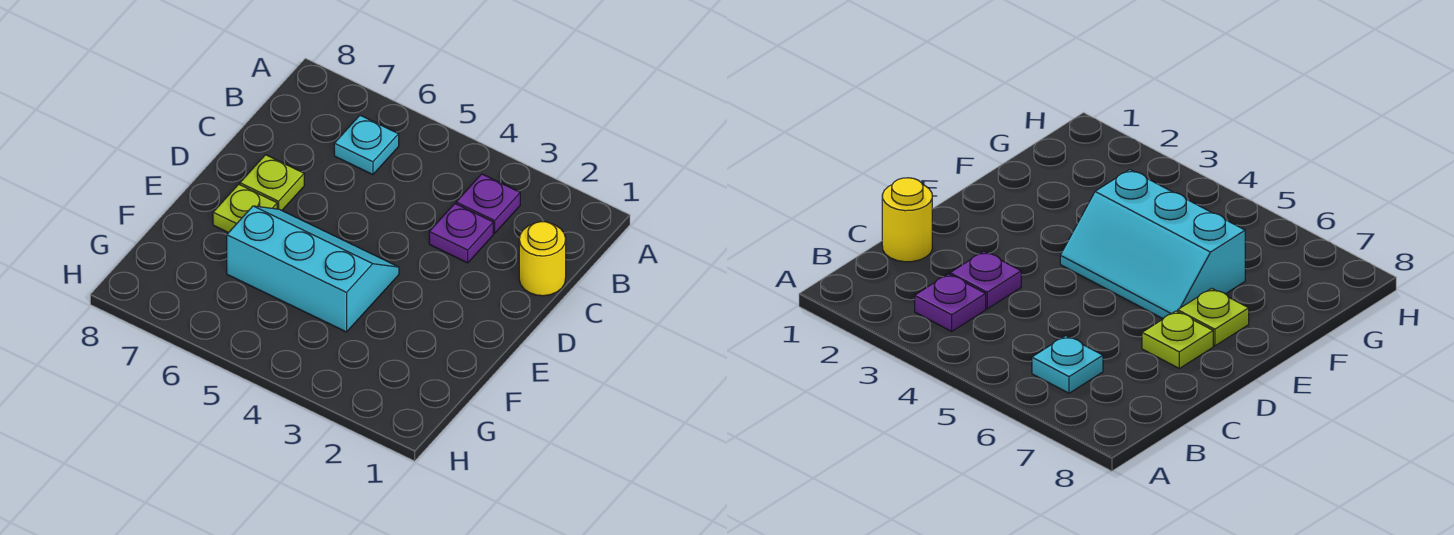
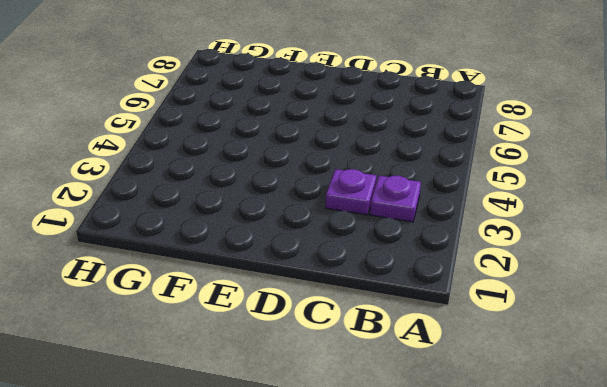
none -> cyan 1x1 plate [334,115,399,175]
none -> yellow 1x1 round brick [519,222,566,296]

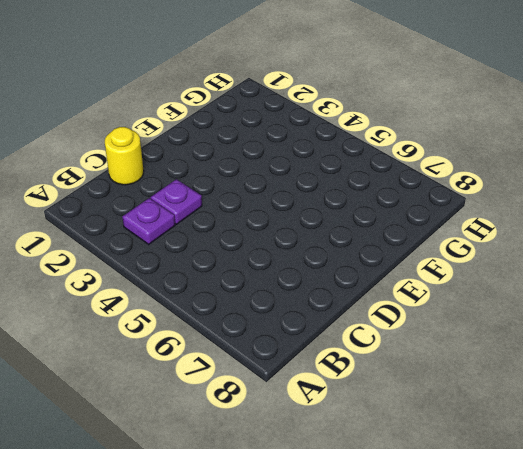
none -> cyan 1x1 plate [334,115,399,175]
none -> lime 1x1 plate [240,155,304,210]

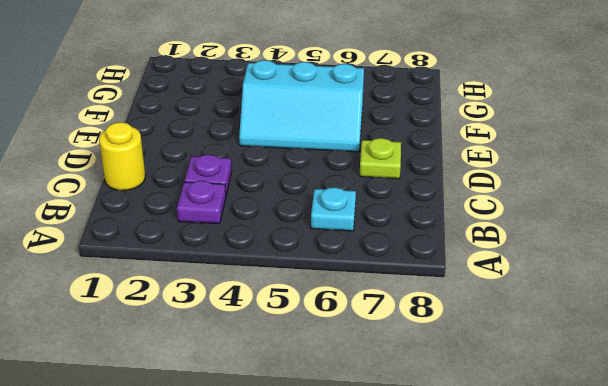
none -> lime 1x1 plate [213,184,277,233]

